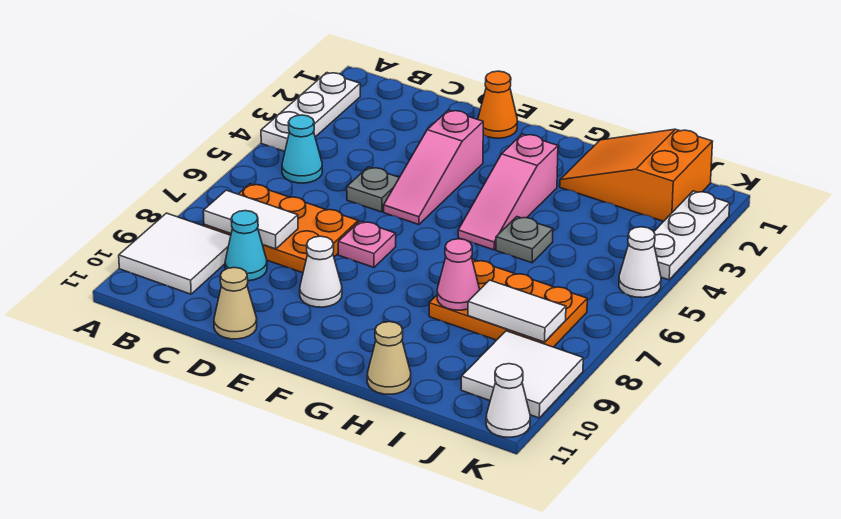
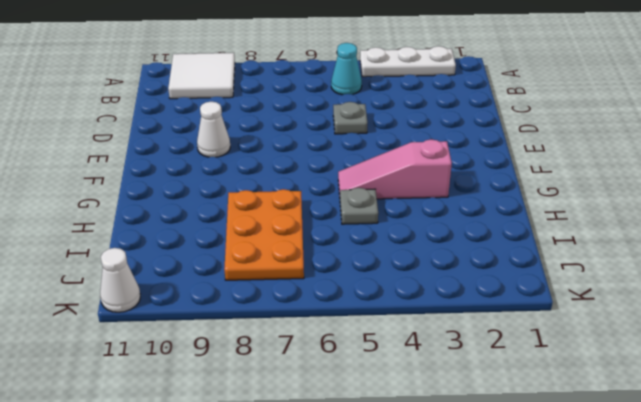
none -> orange 2x3 plate [204,184,358,273]
none -> cyan 1x1 cone [225,211,267,281]
none -> tan 1x1 cone [214,268,257,339]

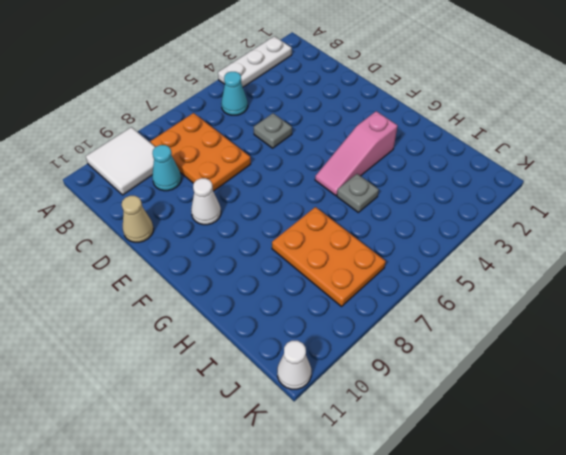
none -> orange 1x1 cone [478,71,517,138]
none -> pink 1x3 slope [384,110,483,225]
none -> pink 1x1 plate [338,221,396,267]

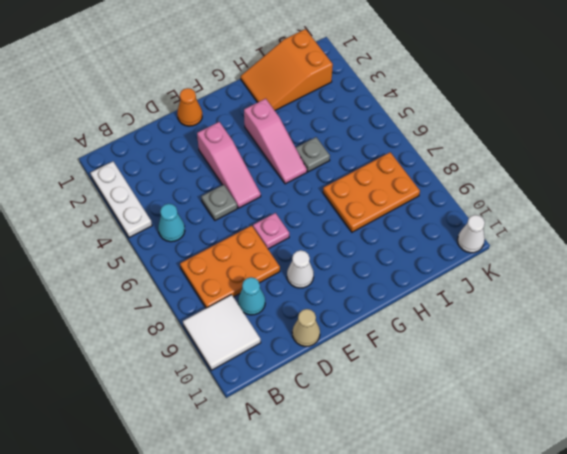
none -> tan 1x1 cone [367,322,411,394]
none -> white 2x2 tile [461,331,583,418]
none -> white 1x3 plate [654,191,730,280]

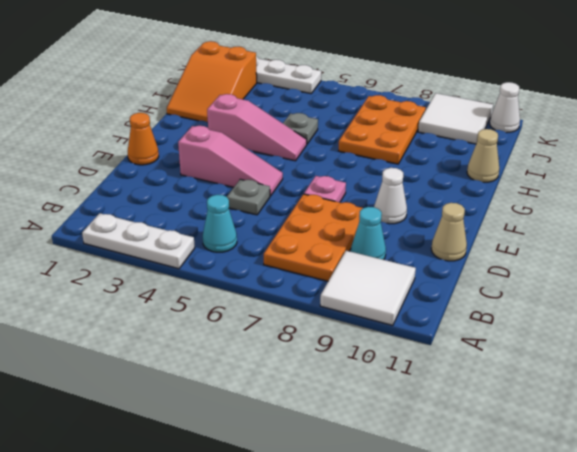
none -> white 1x1 cone [619,227,661,298]
none -> white 1x2 tile [203,190,298,249]
none -> pink 1x1 cone [437,239,480,310]

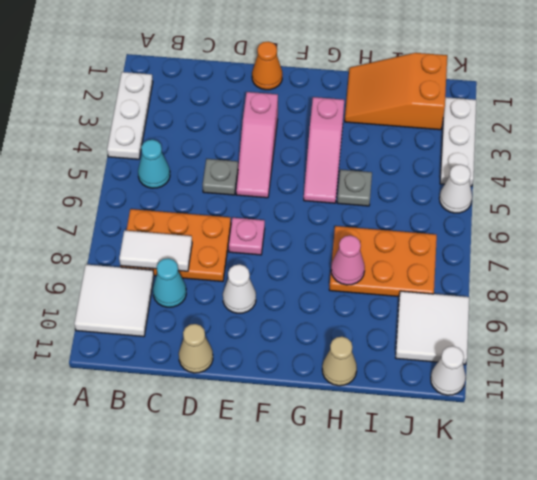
none -> white 1x2 tile [468,280,566,342]

